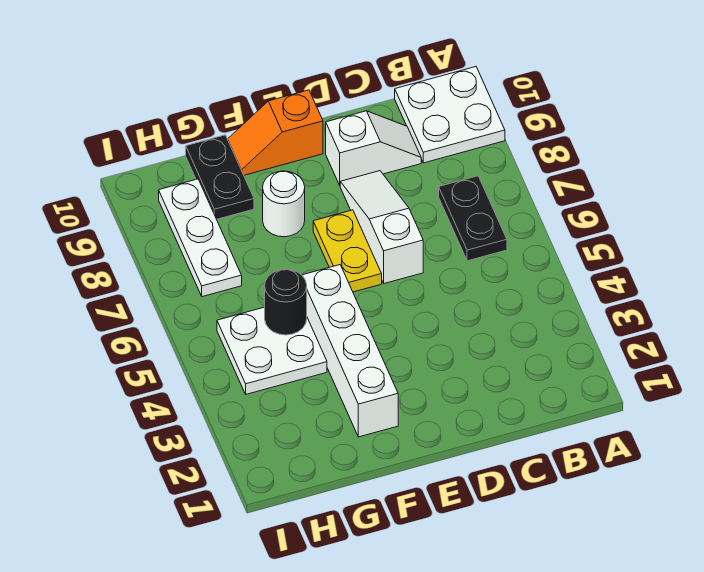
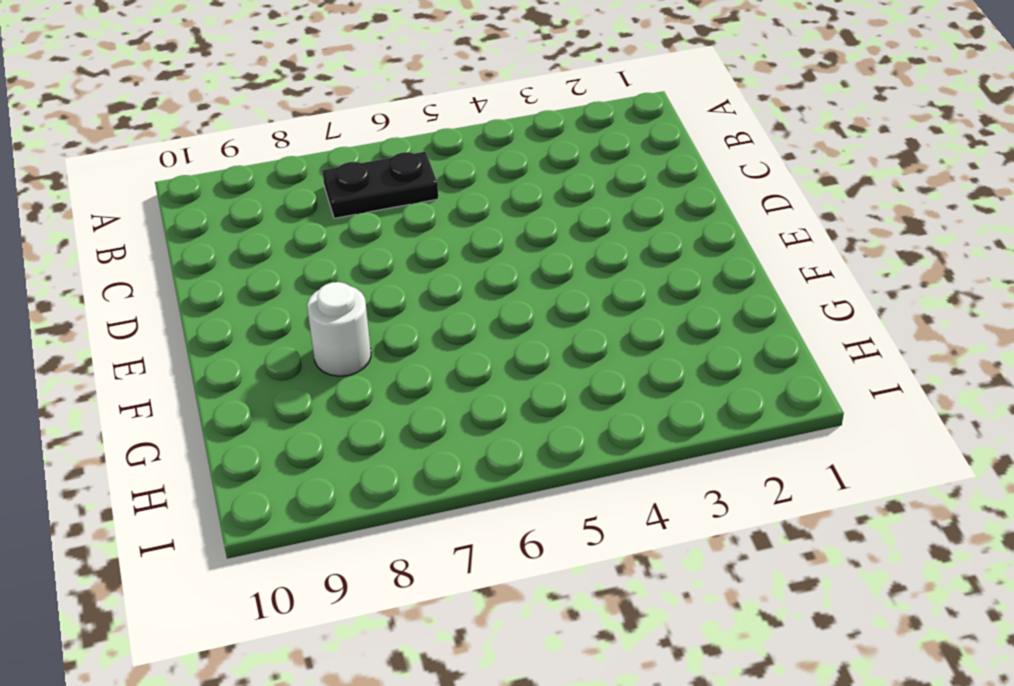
none -> white 2x2 plate [395,67,505,163]
none -> white 1x2 slope [326,111,421,185]
none -> white 1x3 slope [340,171,423,284]

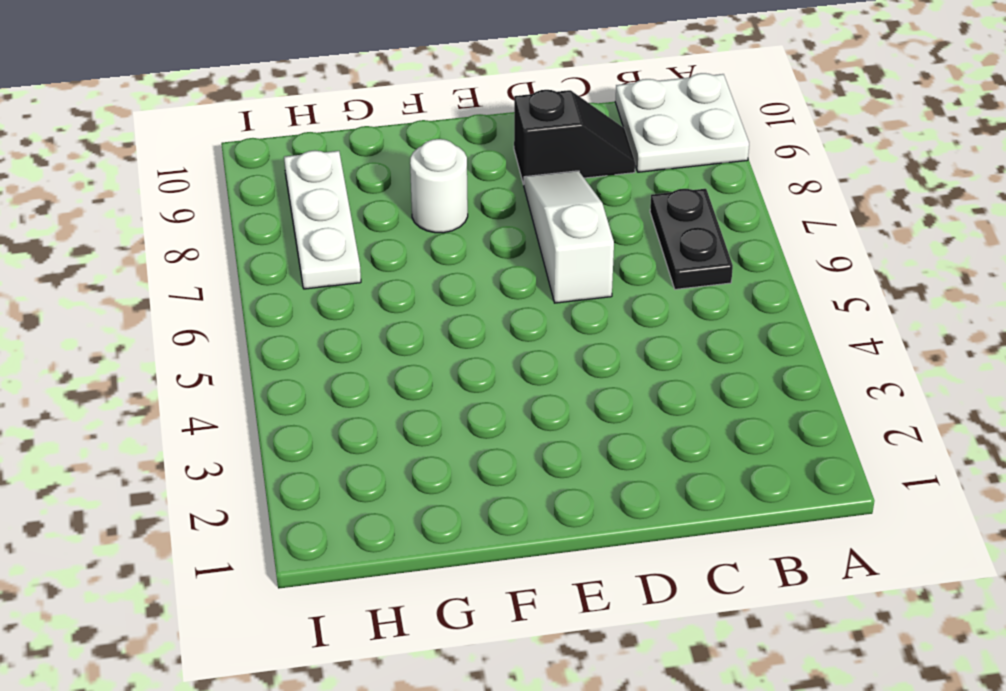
black 1x2 slope [514,90,635,184] -> white 1x2 slope [326,111,421,185]
none -> yellow 1x2 plate [313,210,382,292]
none -> orange 1x2 slope [228,90,323,175]
none -> white 1x4 brick [302,265,398,437]

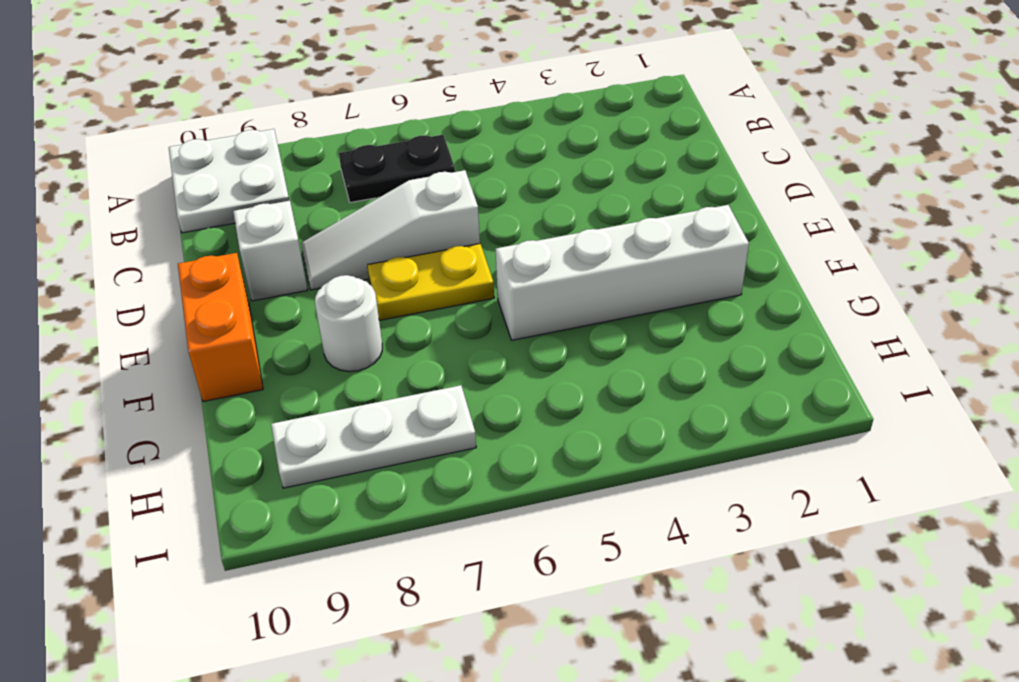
orange 1x2 brick [178,253,263,402] -> orange 1x2 slope [228,90,323,175]
none -> white 2x2 plate [217,307,327,394]
none -> black 1x2 plate [186,135,254,219]
none -> black 1x1 round brick [265,269,307,335]

